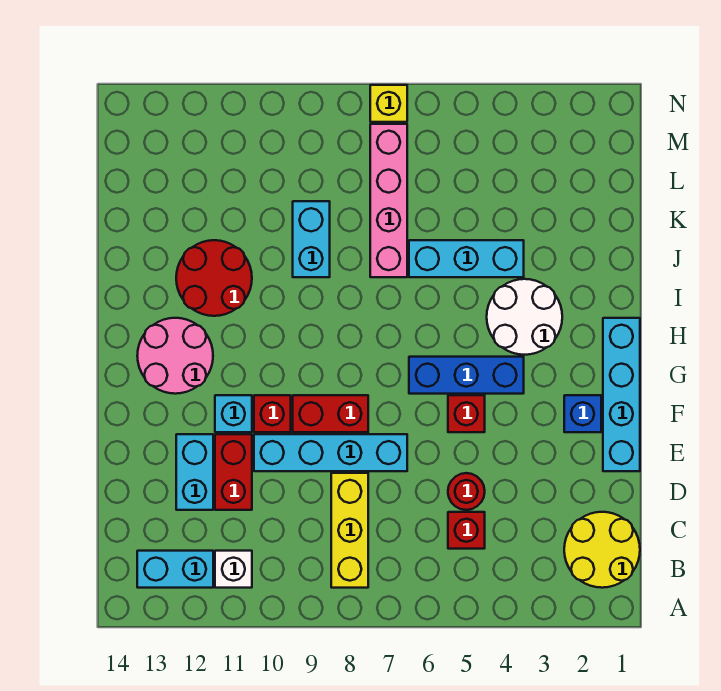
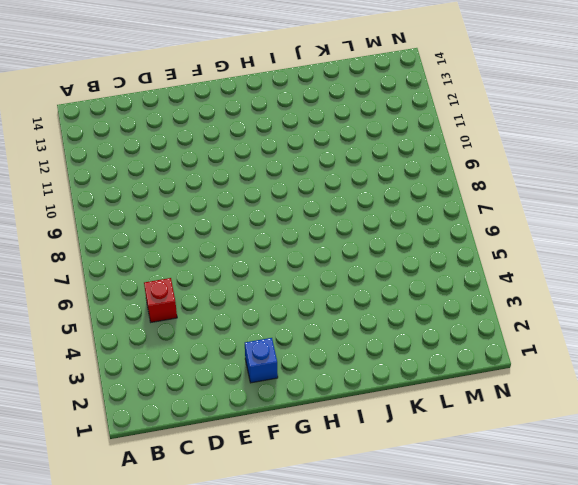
none -> yellow 2x2 round brick [564,512,640,588]
none -> yellow 1x3 brick [331,473,368,588]
none -> white 1x1 brick [215,551,252,588]

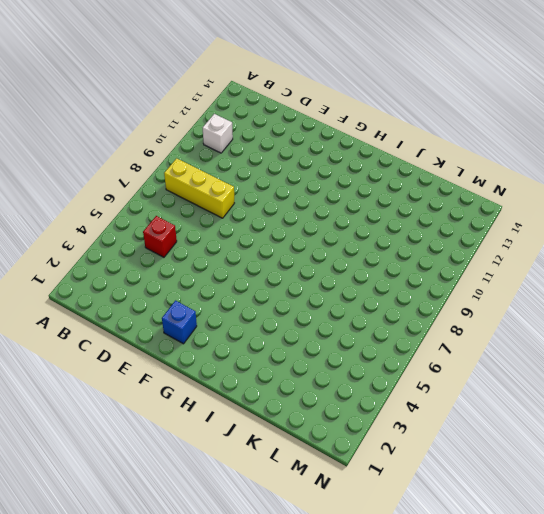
none -> yellow 2x2 round brick [564,512,640,588]
none -> cyan 1x2 brick [137,551,213,588]
none -> red 1x1 round brick [448,473,485,510]

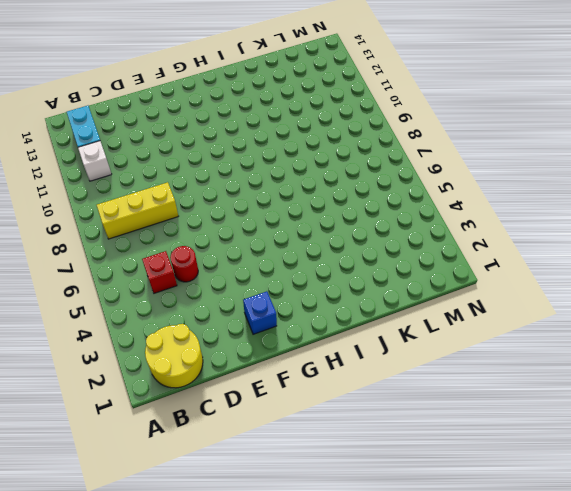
none -> red 1x2 brick [215,434,252,510]
none -> cyan 1x2 brick [176,434,213,510]
none -> cyan 1x4 brick [603,318,640,471]

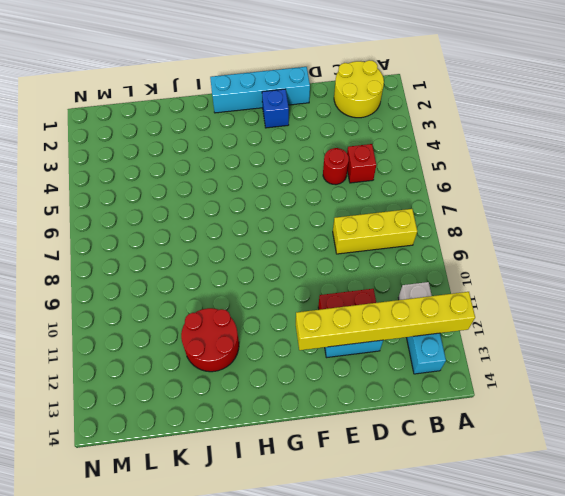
yellow 1x6 brick [296,292,475,350] -> none
none -> cyan 1x4 brick [254,434,407,471]
none -> red 1x1 brick [448,395,485,432]
none -> red 1x2 brick [293,395,368,432]

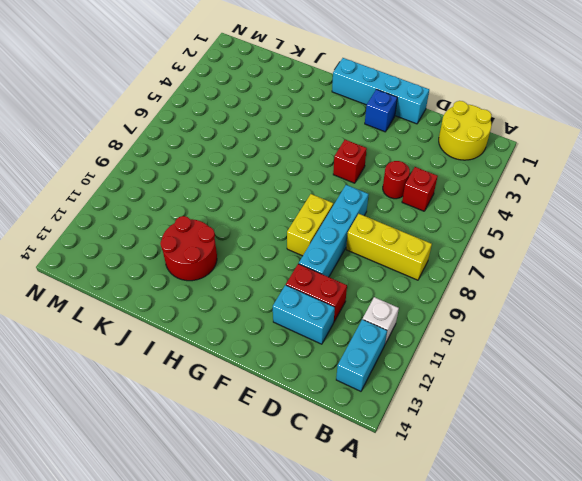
yellow 1x2 brick [287,194,333,256] -> red 1x2 brick [293,395,368,432]
none -> red 1x1 brick [254,395,291,432]
none -> cyan 1x1 brick [215,395,252,432]
none -> blue 1x3 brick [409,357,524,394]

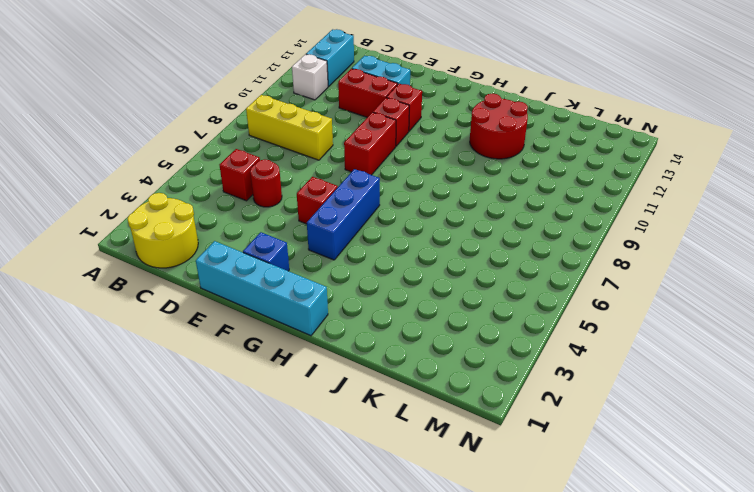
red 1x1 brick [386,84,422,131] -> cyan 1x1 brick [215,395,252,432]
none -> cyan 1x4 brick [254,434,407,471]
none -> pink 2x2 round brick [137,318,213,394]
none -> white 2x2 round brick [487,279,562,355]

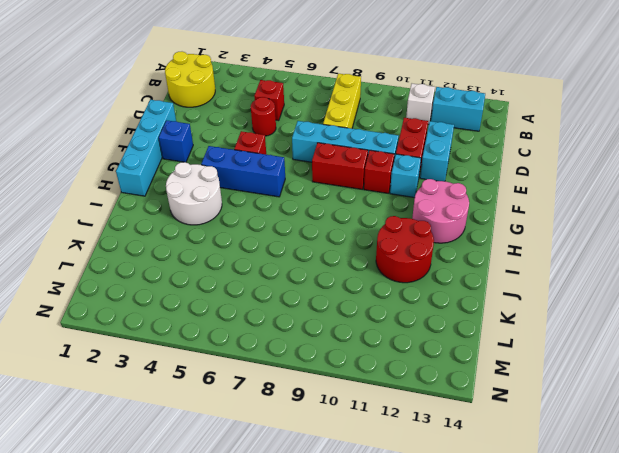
none -> cyan 1x3 brick [409,240,524,277]
none -> pink 1x4 brick [370,124,407,277]
none -> cyan 1x2 brick [293,201,330,277]

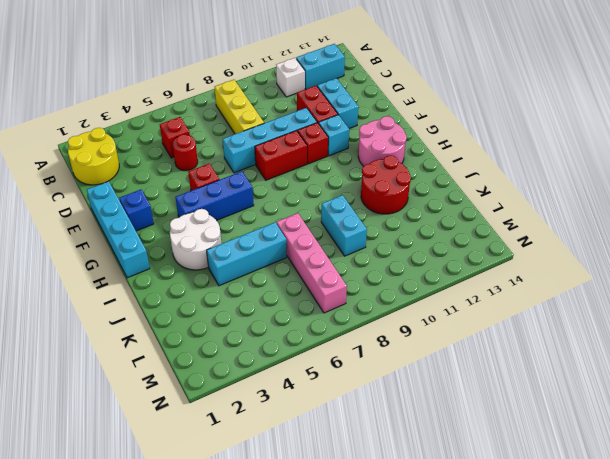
none -> yellow 1x1 brick [370,85,407,122]

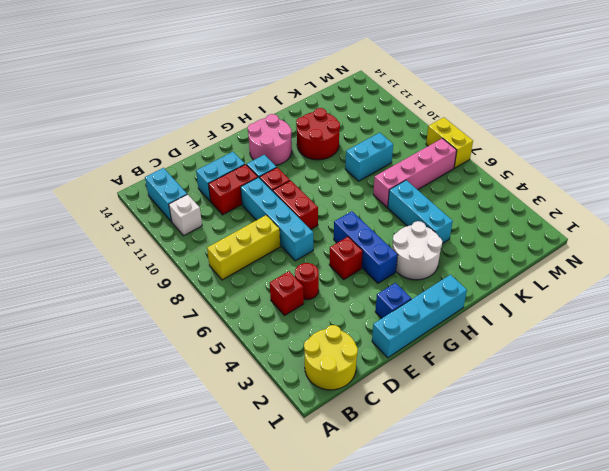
yellow 1x2 brick [426,117,473,168] -> yellow 1x1 brick [370,85,407,122]

